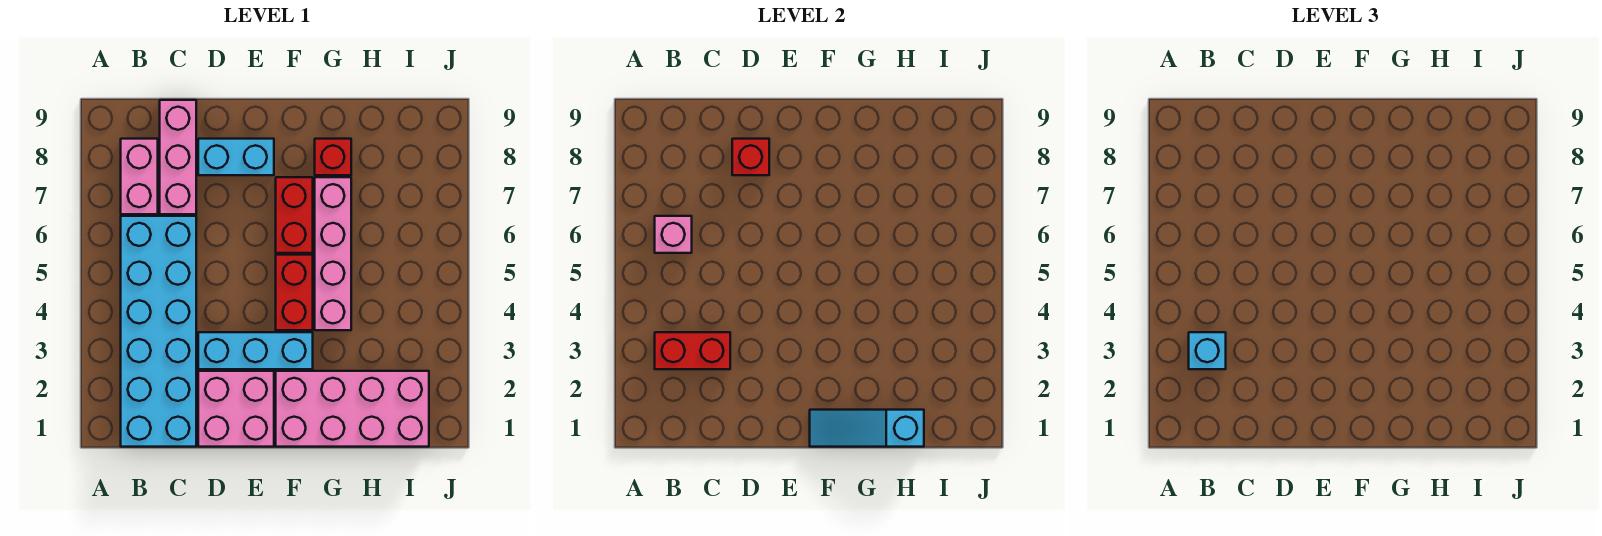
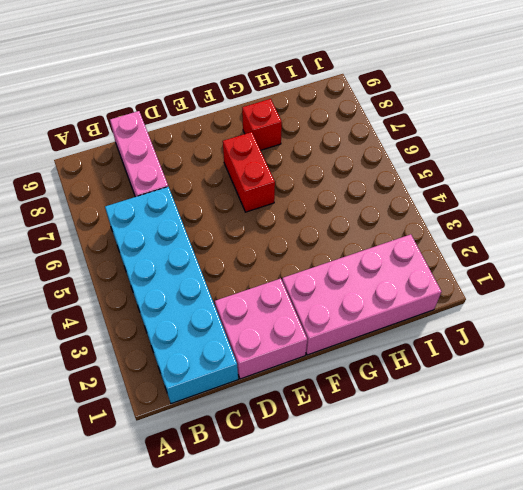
none -> pink 1x2 brick [121,139,158,214]
none -> cyan 1x3 brick [198,332,313,369]
none -> cyan 1x2 brick [198,139,274,175]

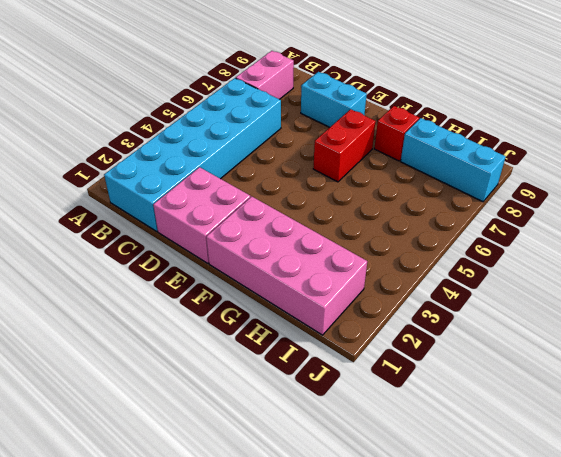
cyan 1x3 brick [401,118,506,202] -> cyan 1x3 brick moved to [198,332,313,369]
none -> pink 1x3 brick [160,100,196,214]
none -> red 1x2 brick [276,255,313,330]
none -> pink 1x4 brick [315,177,351,330]

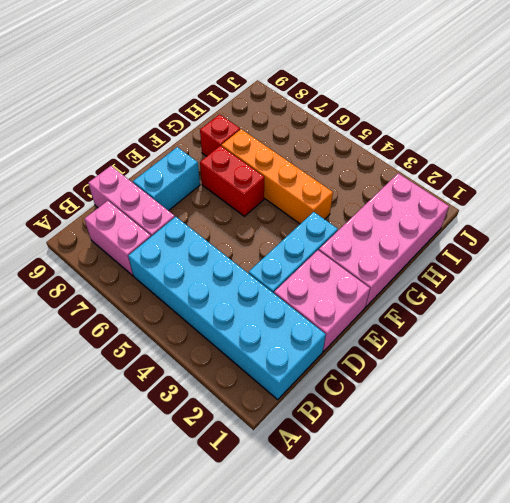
orange 1x4 brick [221,129,333,224] -> pink 1x4 brick [315,177,351,330]
none -> red 1x2 brick [276,255,313,330]
none -> red 1x2 brick [655,332,730,369]
none -> pink 1x1 brick [655,216,692,253]

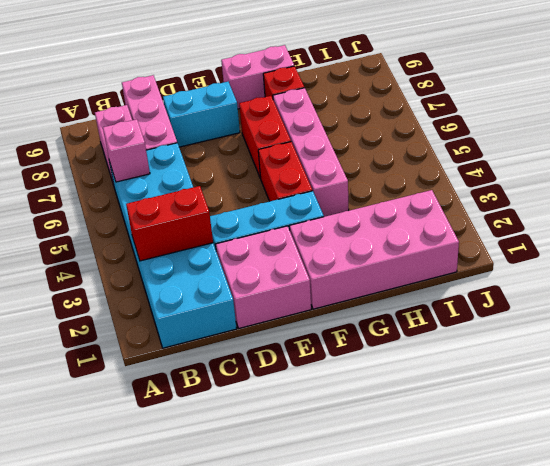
pink 1x2 brick [221,45,294,109] -> none
none -> red 1x1 brick [732,139,769,175]
none -> cyan 1x3 slope [810,410,924,447]
none -> cyan 1x1 brick [1189,332,1226,369]

